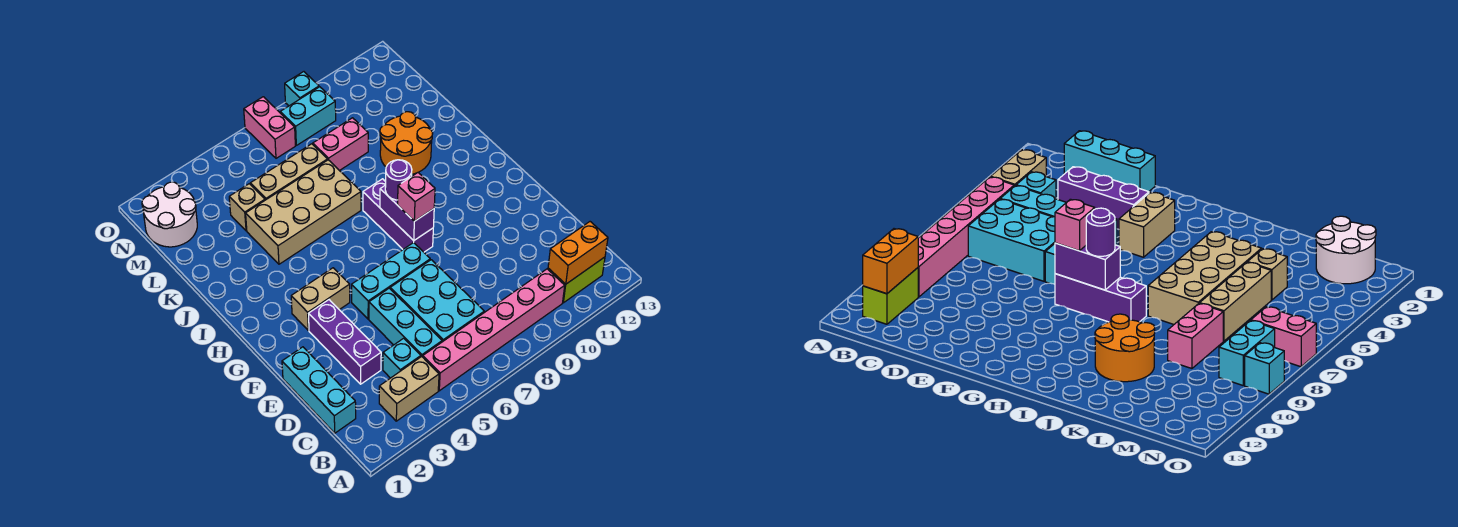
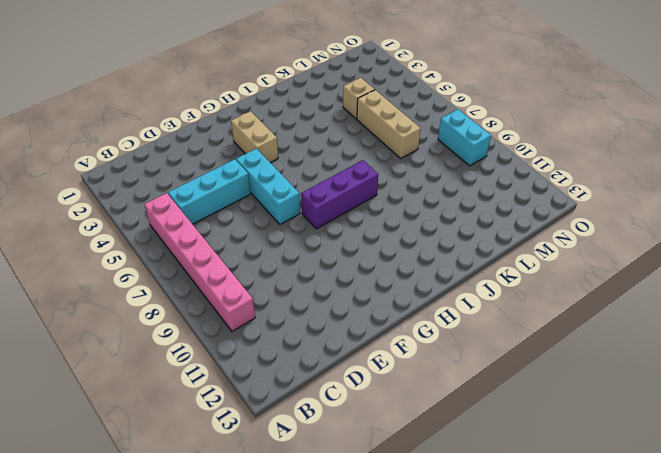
none -> tan 1x2 brick [379,357,439,421]
none -> lime 1x2 brick [548,257,605,303]
none -> cyan 1x3 brick [282,347,356,433]

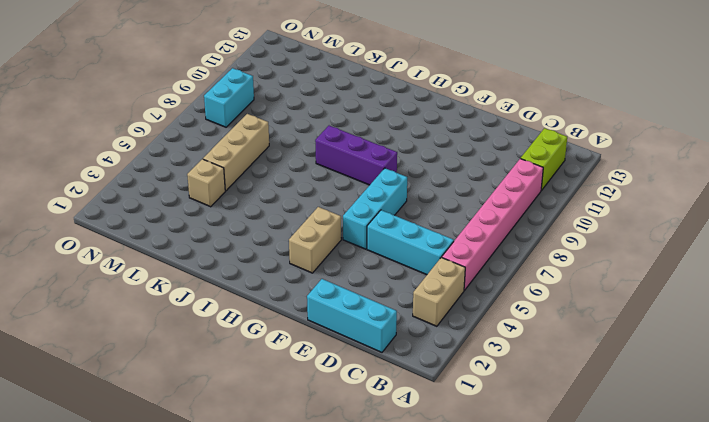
none -> cyan 1x1 brick [383,338,421,378]
none -> cyan 2x3 brick [390,260,484,342]
none -> purple 1x3 brick [309,300,381,384]

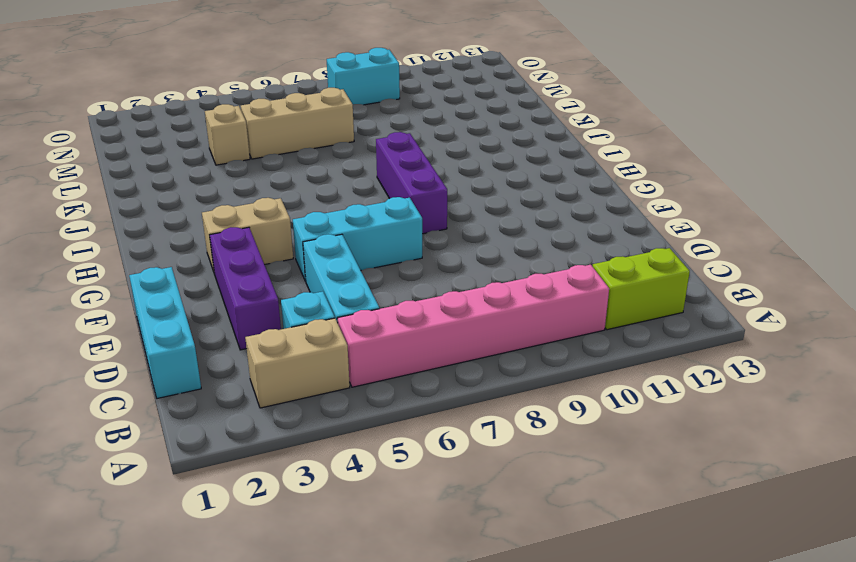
none -> cyan 2x3 brick [390,260,484,342]
none -> tan 2x4 brick [246,160,361,264]
none -> orange 2x2 round brick [380,112,433,174]

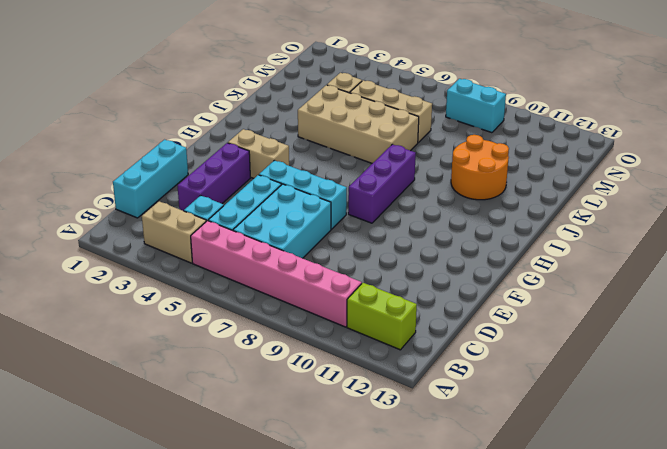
none -> pink 1x2 brick [313,118,368,171]
none -> white 2x2 round brick [142,182,197,247]
none -> pink 1x2 brick [244,97,295,158]

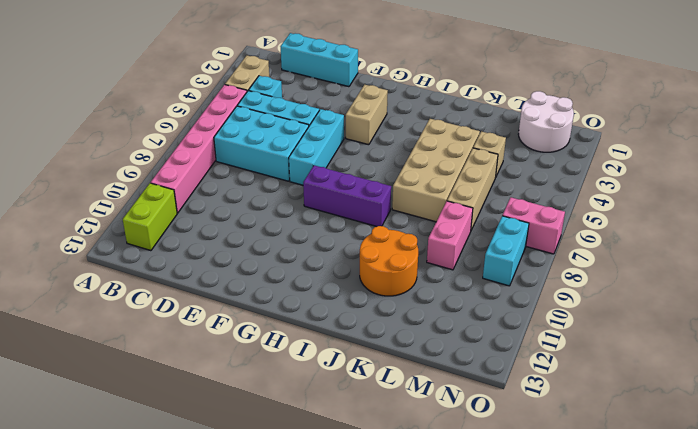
none -> purple 1x3 brick [309,300,381,384]
none -> cyan 1x1 brick [285,72,319,106]
none -> orange 1x2 brick [548,222,608,284]

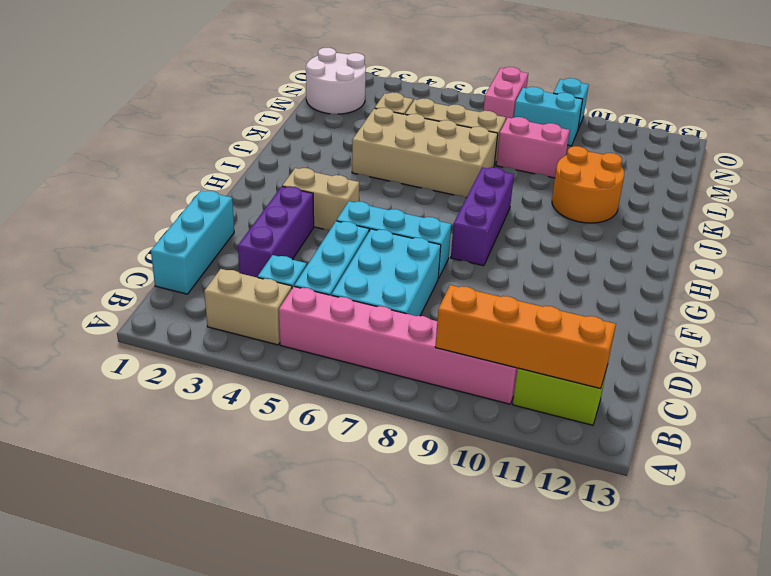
orange 1x4 brick [435,285,616,388] -> orange 1x2 brick [548,222,608,284]
none -> purple 1x2 brick [380,185,434,240]
none -> pink 1x1 brick [398,173,435,221]
none -> purple 1x1 round brick [385,160,412,200]

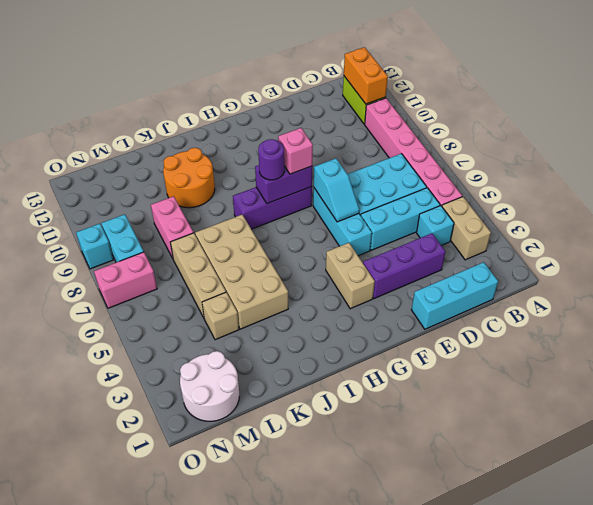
cyan 1x2 slope [314,158,359,222] -> none

